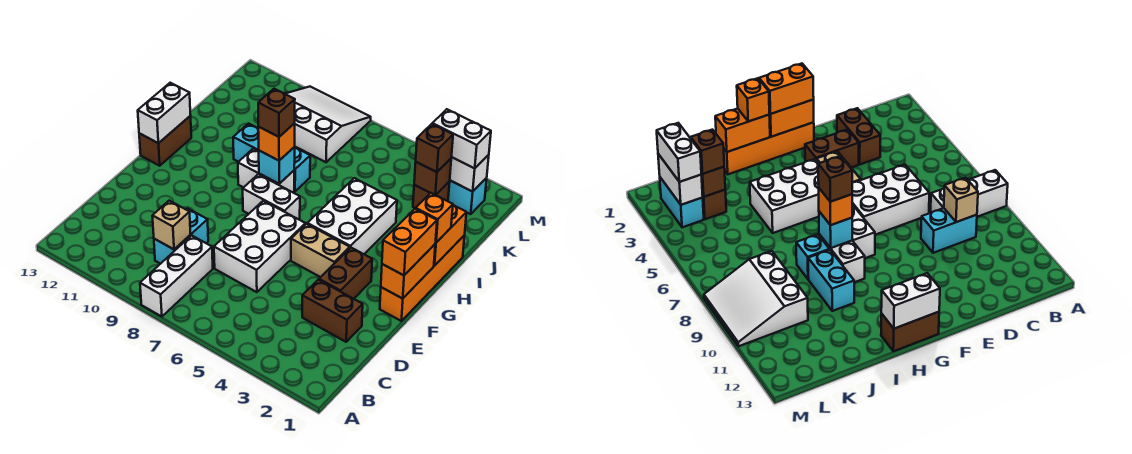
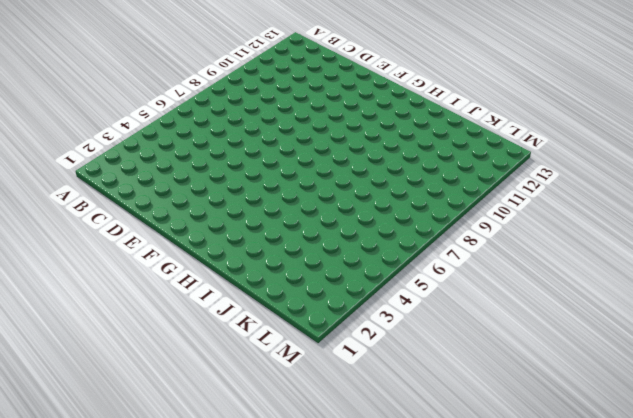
none -> white 1x3 brick [140,235,213,317]
none -> cyan 1x2 brick [154,208,208,264]
none -> brown 1x2 brick [302,280,363,342]

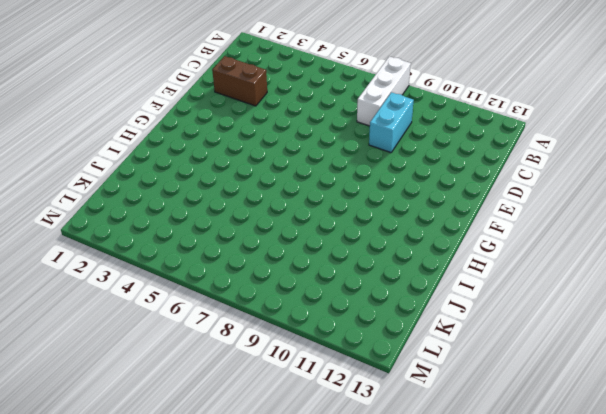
none -> white 2x3 brick [214,201,306,292]
none -> brown 1x2 brick [319,248,372,299]
none -> orange 1x4 brick [380,235,465,321]

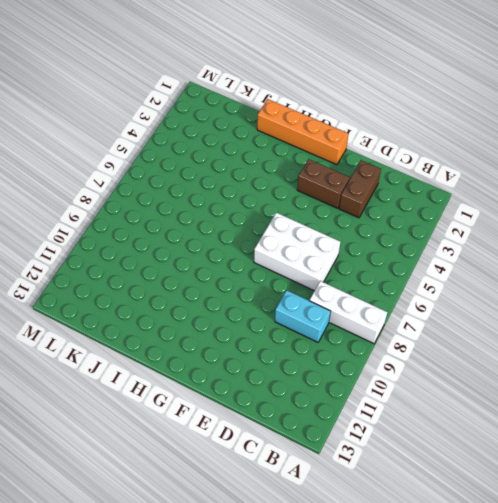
none -> tan 1x2 brick [291,224,350,277]
none -> white 2x3 brick [307,178,397,254]
none -> white 1x2 brick [243,174,300,219]

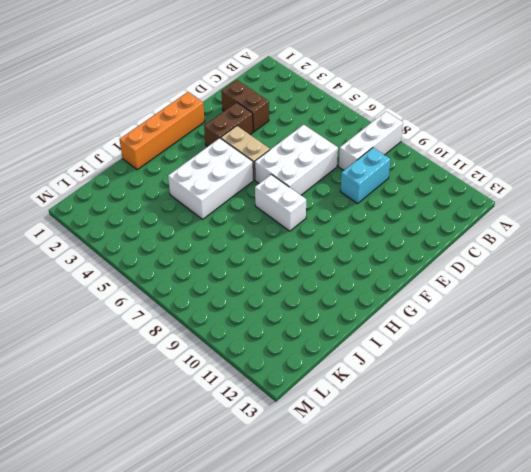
none -> brown 1x2 brick [139,116,191,166]
none -> white 1x2 brick [238,149,294,193]
none -> cyan 1x1 brick [294,148,310,191]

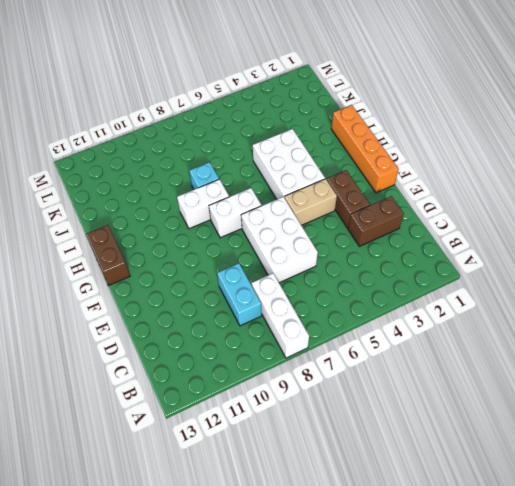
none -> cyan 1x2 brick [233,124,259,162]
none -> brown 1x1 brick [413,181,450,209]
none -> white 3x3 slope [285,87,371,162]

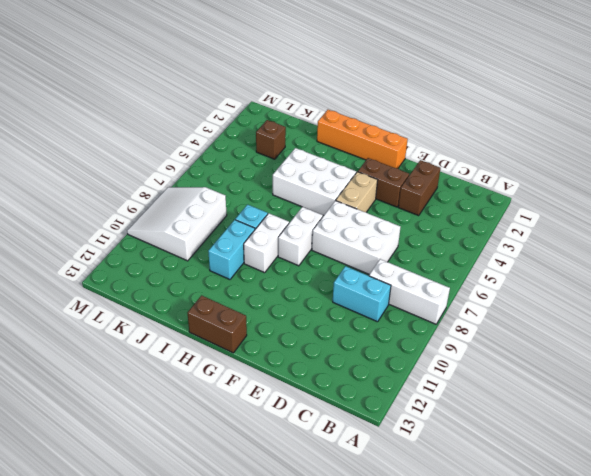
none -> cyan 1x2 brick [448,178,487,214]
none -> tan 1x1 brick [152,201,191,249]
none -> orange 1x2 brick [381,244,435,298]

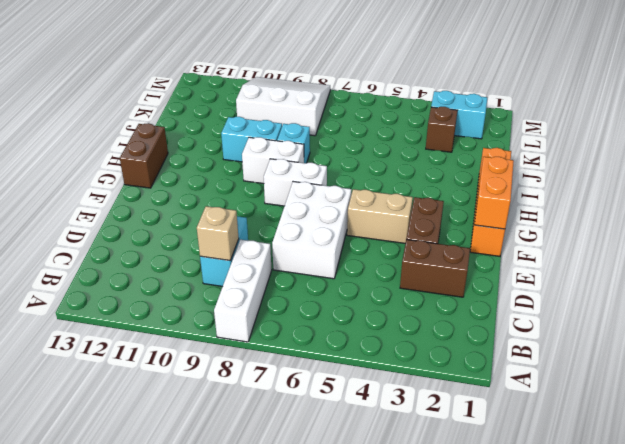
none -> white 2x3 brick [307,178,397,254]
none -> white 1x2 brick [138,83,190,143]
none -> orange 1x2 brick [434,205,467,266]

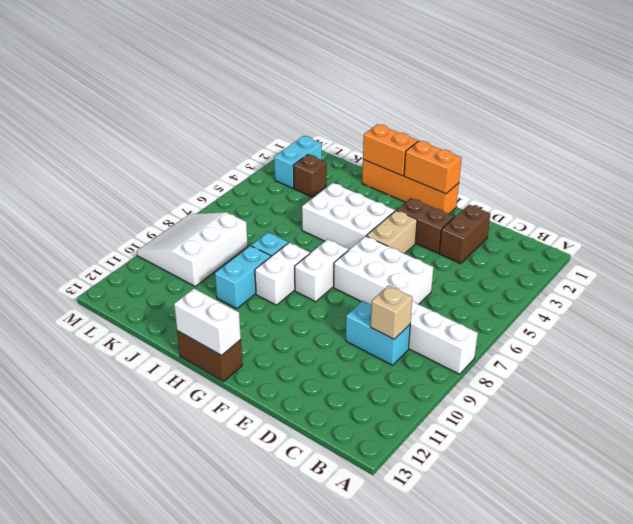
none -> cyan 1x1 brick [259,147,295,184]
none -> brown 1x1 brick [414,159,451,195]
none -> white 1x2 brick [450,155,489,192]

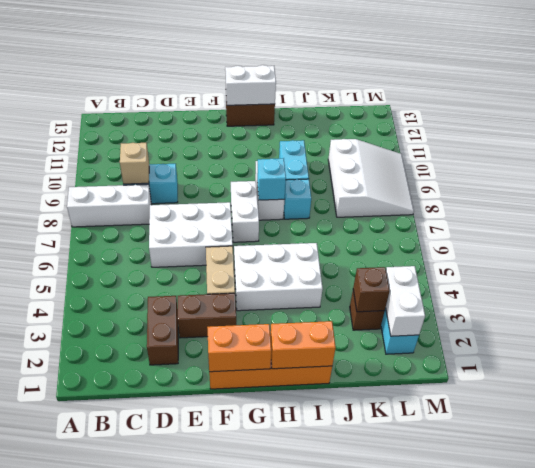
none -> orange 1x2 brick [382,209,437,275]
none -> orange 1x1 brick [416,193,453,242]
none -> orange 1x1 brick [258,123,295,161]

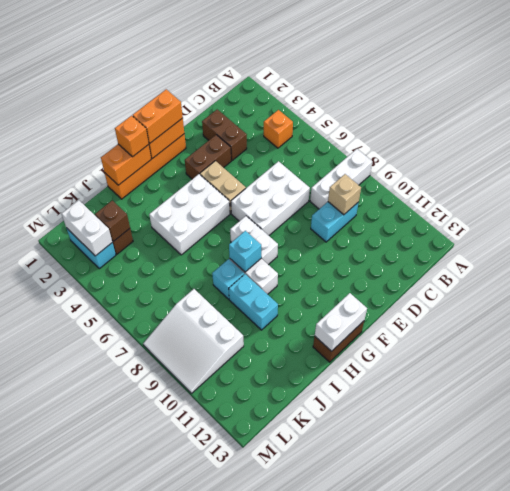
orange 1x1 brick [264,110,293,148] -> orange 1x1 brick moved to [258,123,295,161]
none -> brown 1x1 brick [416,124,453,172]
none -> white 1x2 brick [432,109,491,168]
none -> brown 1x1 brick [258,89,295,137]

